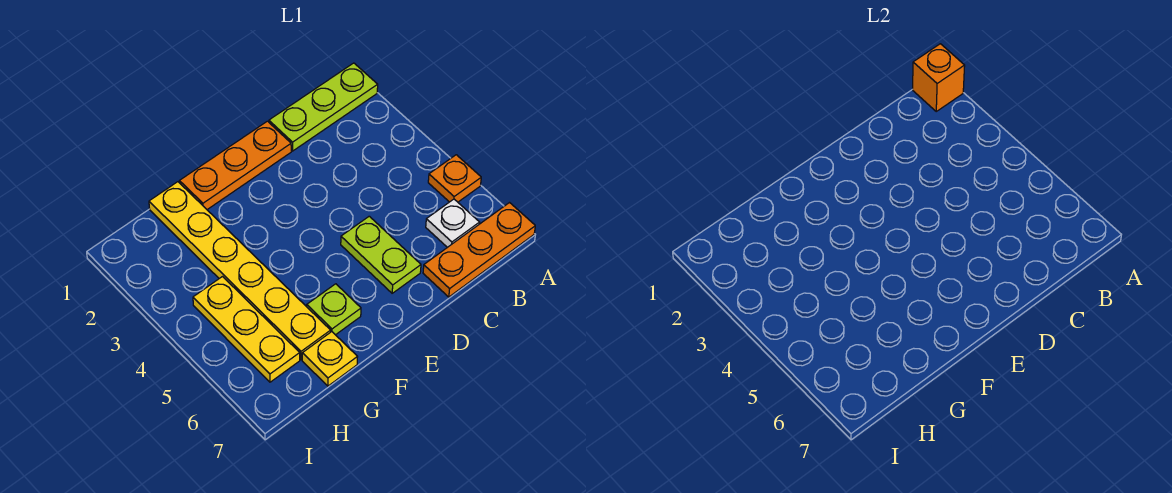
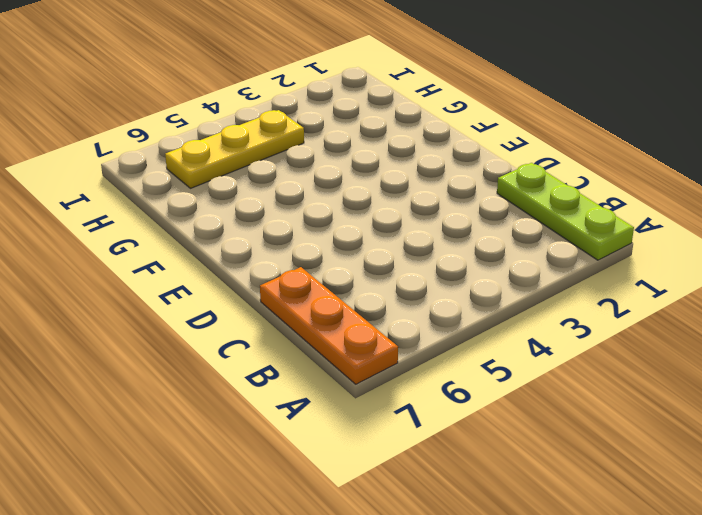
none -> orange 1x1 plate [428,155,481,202]
none -> white 1x1 plate [426,199,480,247]

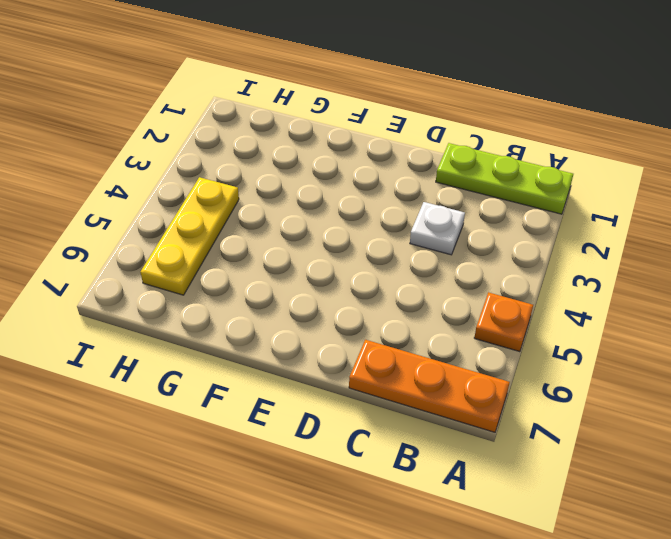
white 1x1 plate [410,202,465,255] -> white 1x1 plate moved to [426,199,480,247]
none -> orange 1x3 plate [179,121,291,210]
none -> lime 1x2 plate [341,216,421,293]

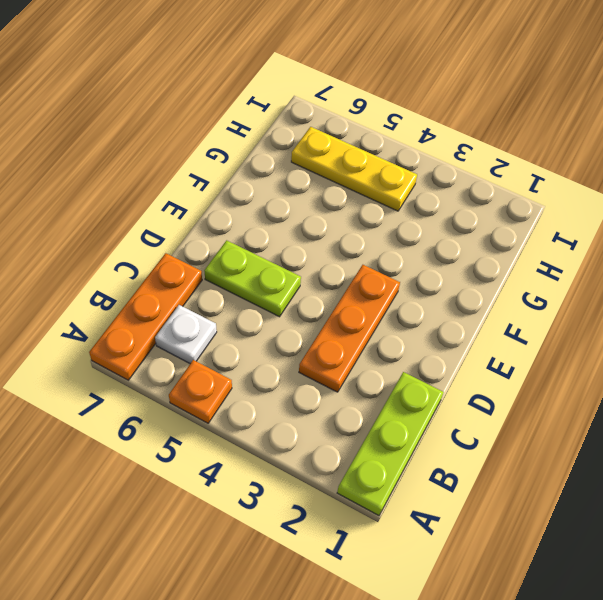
orange 1x3 plate [299,265,400,392] -> orange 1x3 plate moved to [179,121,291,210]
none -> lime 1x1 plate [307,284,361,335]
none -> yellow 1x6 plate [149,182,331,360]

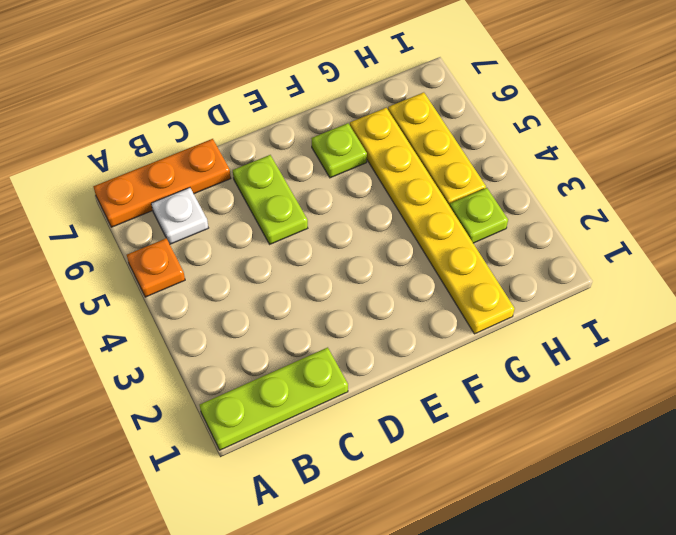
lime 1x1 plate [450,188,508,243] -> none
none -> orange 1x3 plate [179,121,291,210]
none -> yellow 1x1 plate [302,332,357,386]

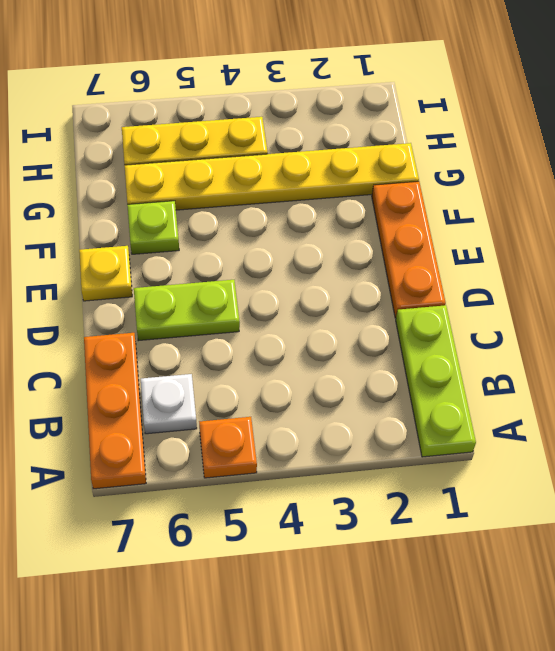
yellow 1x1 plate [79,246,132,301] -> yellow 1x1 plate moved to [302,332,357,386]
none -> orange 1x1 brick [913,44,965,111]

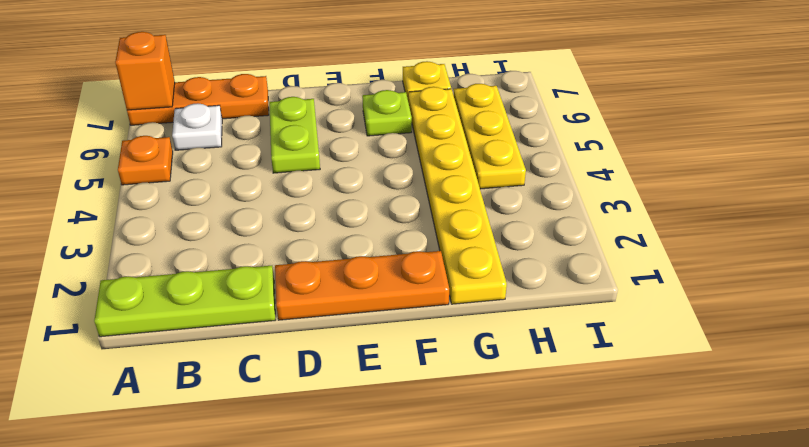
orange 1x1 brick [115,32,175,110] -> orange 1x1 brick moved to [913,44,965,111]

